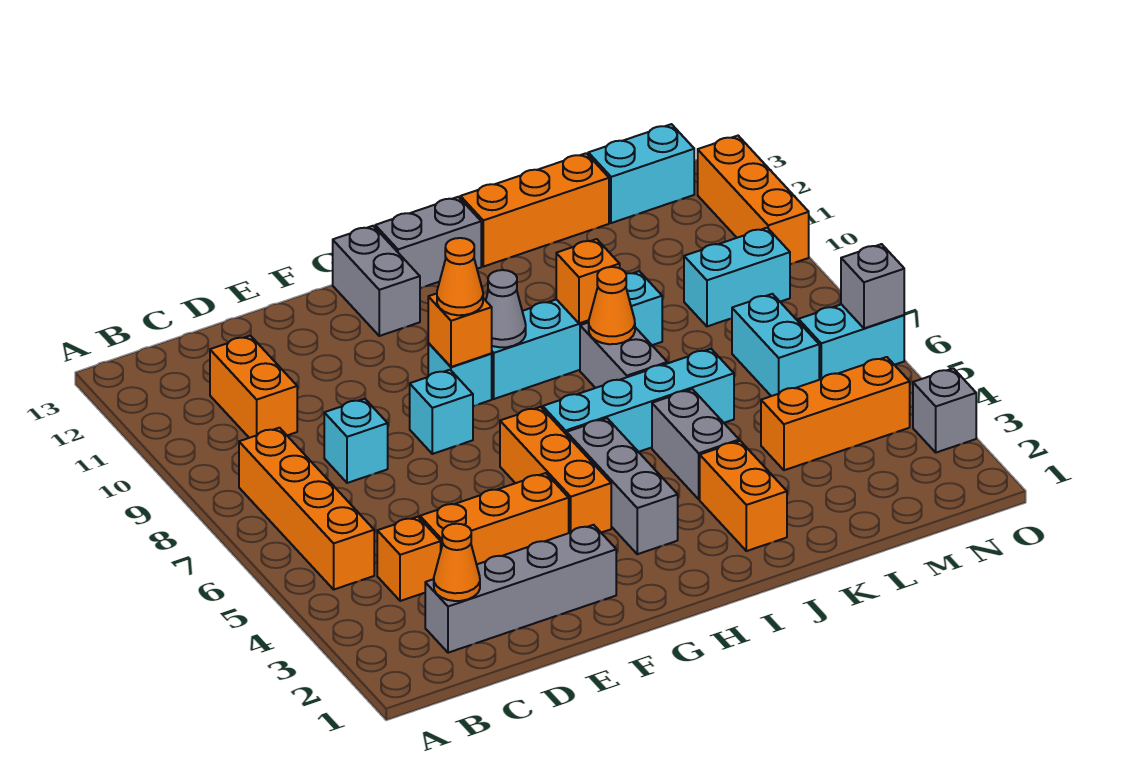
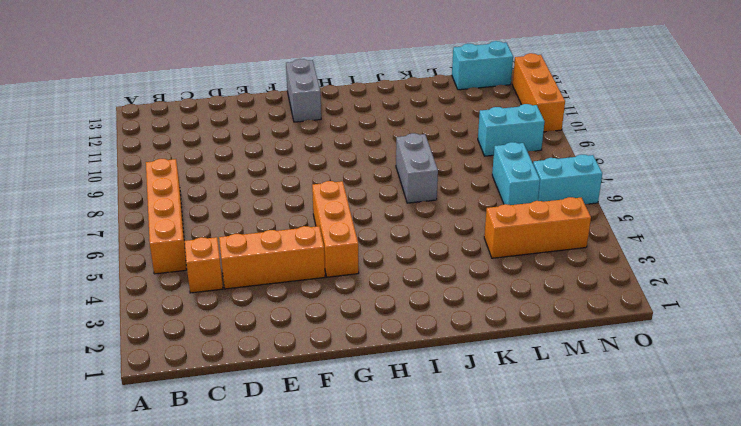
none -> grey 1x4 brick [425,525,616,653]
none -> orange 1x2 brick [210,335,297,438]
none -> cyan 1x1 brick [324,399,388,483]
none -> cyan 1x1 brick [410,370,473,454]

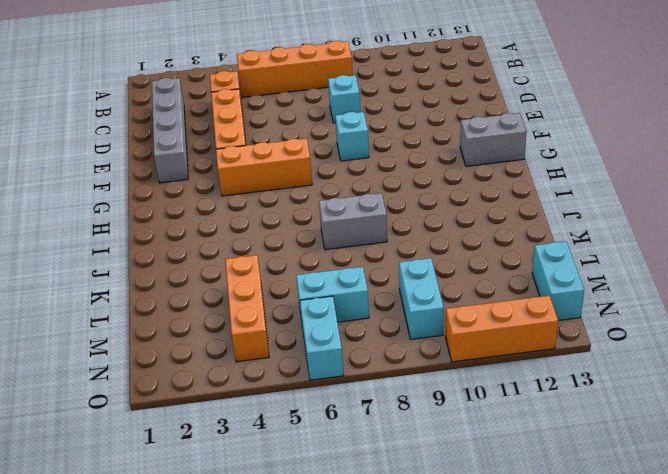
none -> orange 1x2 brick [210,335,297,438]
none -> cyan 1x1 brick [428,343,492,406]
none -> grey 1x3 brick [567,418,678,554]
none -> cyan 1x4 brick [543,349,734,452]

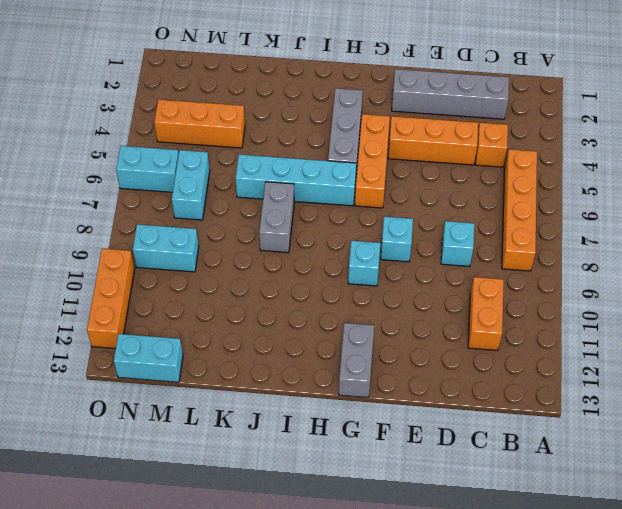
none -> cyan 1x4 brick [491,271,662,399]
none -> grey 1x2 brick [375,197,481,288]
none -> orange 1x2 brick [700,441,787,551]
none -> grey 1x2 brick [652,389,739,499]

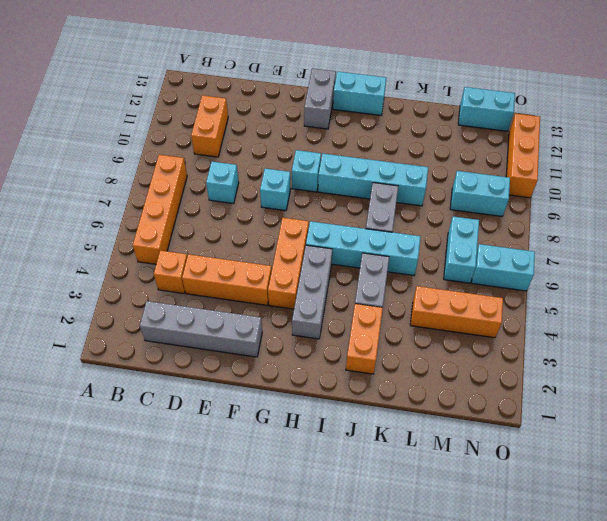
cyan 1x2 brick [333,71,386,115] -> grey 1x2 brick [375,197,481,288]
none -> orange 1x3 brick [460,153,609,267]
none -> grey 1x1 brick [913,368,976,453]
none -> orange 1x1 cone [434,524,480,601]
none -> orange 1x1 brick [428,294,492,367]

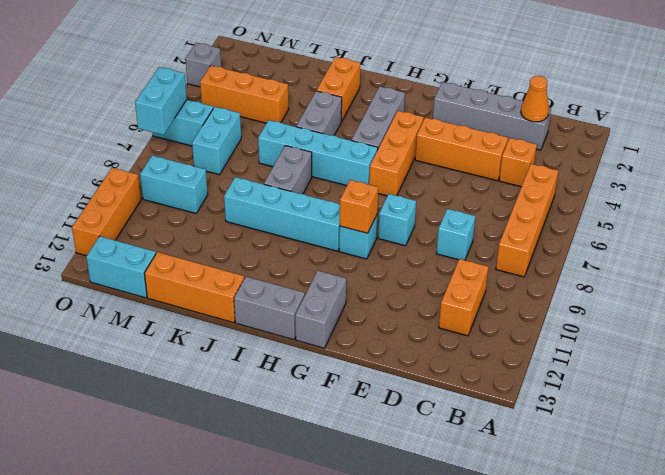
cyan 1x2 brick [135,67,187,135] -> grey 1x1 brick [841,244,904,328]
none -> grey 1x1 cone [486,270,526,347]
none -> orange 1x1 cone [589,267,635,344]
none -> orange 1x1 brick [556,239,620,323]
none -> orange 1x1 cone [437,238,483,315]

